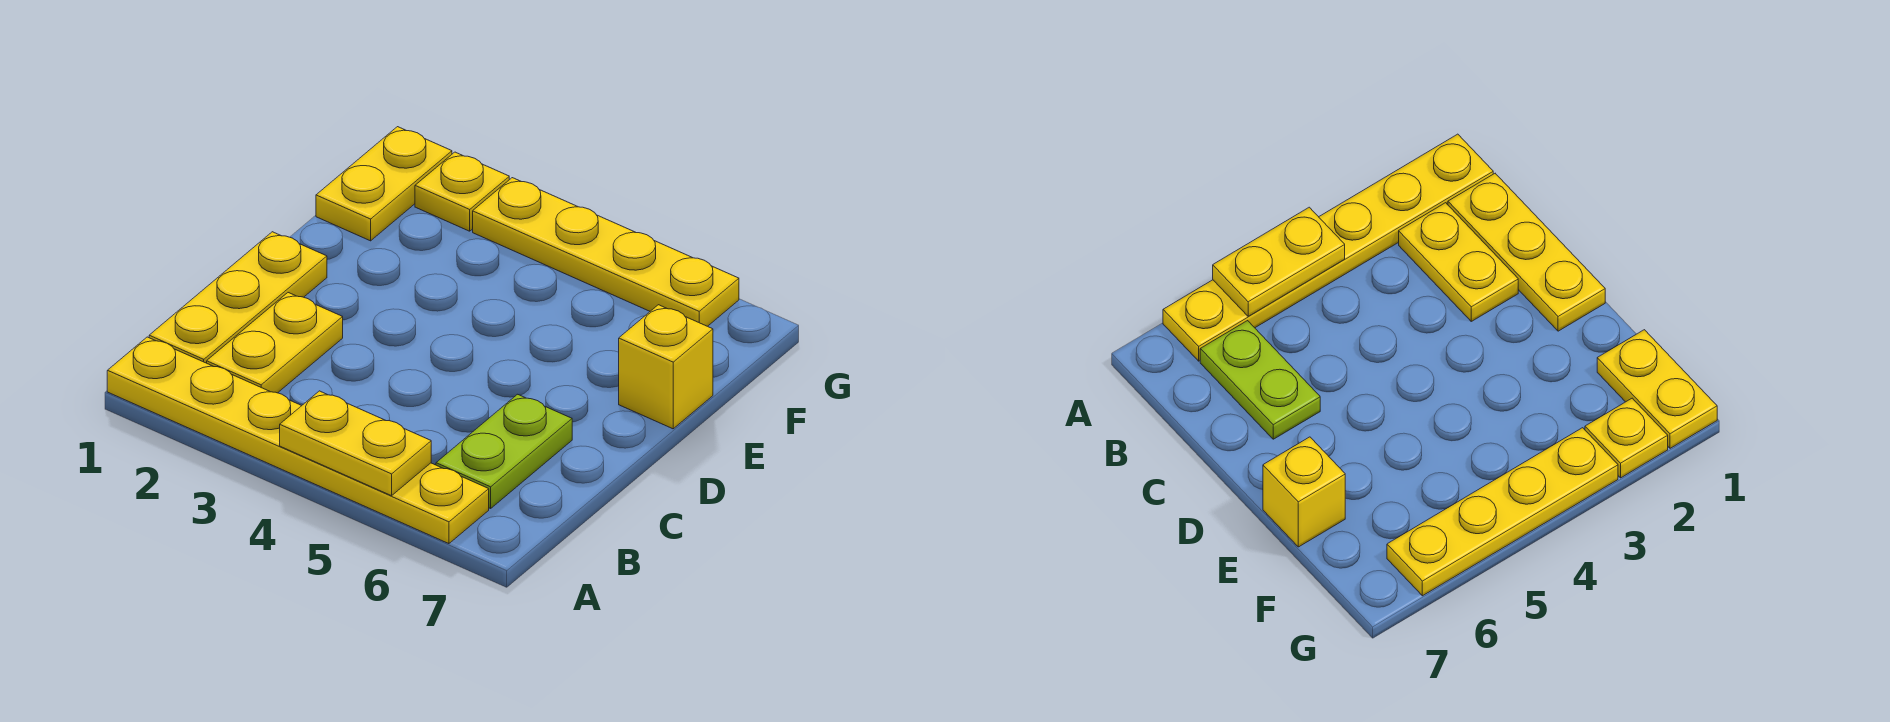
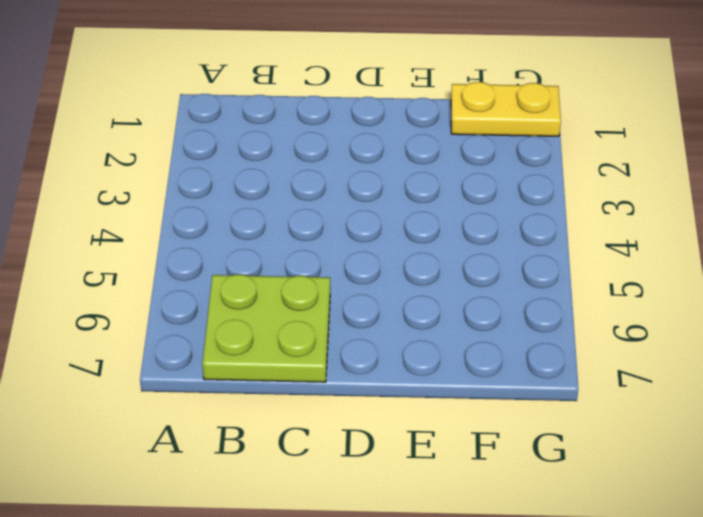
lime 2x2 plate [202,274,330,382] -> lime 1x2 plate [436,394,572,508]
none -> yellow 1x6 plate [107,337,489,544]
none -> yellow 1x3 plate [149,232,327,363]

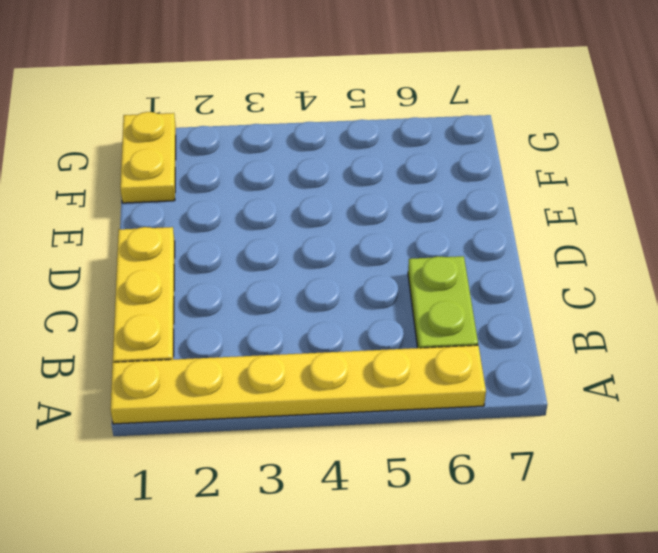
none -> yellow 1x2 plate [207,293,343,393]
none -> yellow 1x1 brick [619,305,713,429]

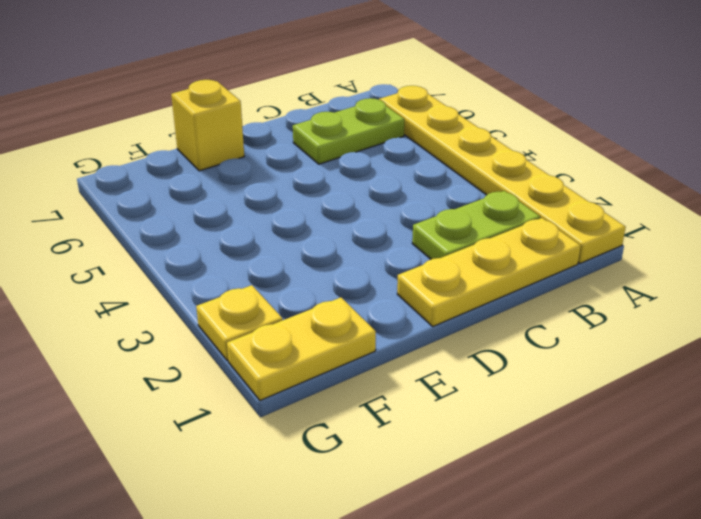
lime 1x2 plate [412,191,540,259] -> yellow 1x2 plate [207,293,343,393]
none -> yellow 1x4 plate [473,178,739,326]
none -> yellow 1x2 plate [280,391,431,496]

